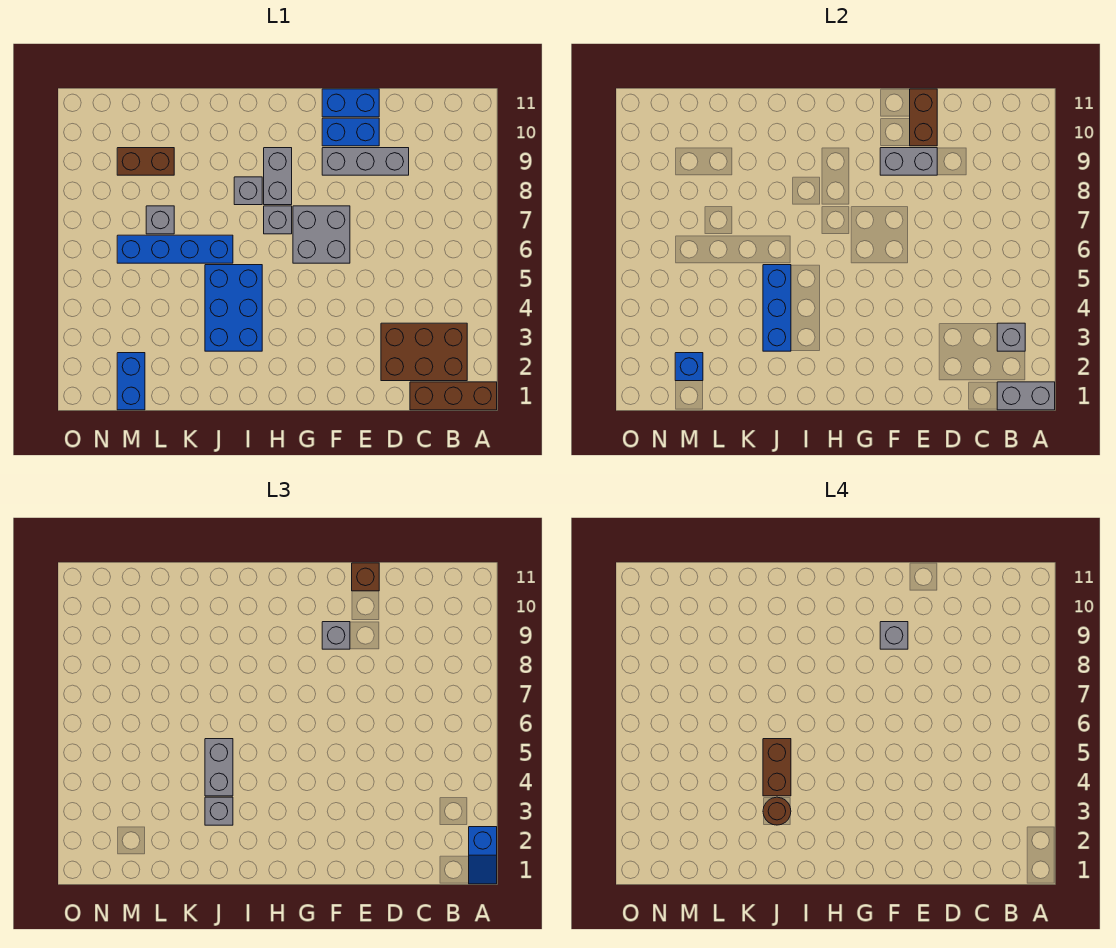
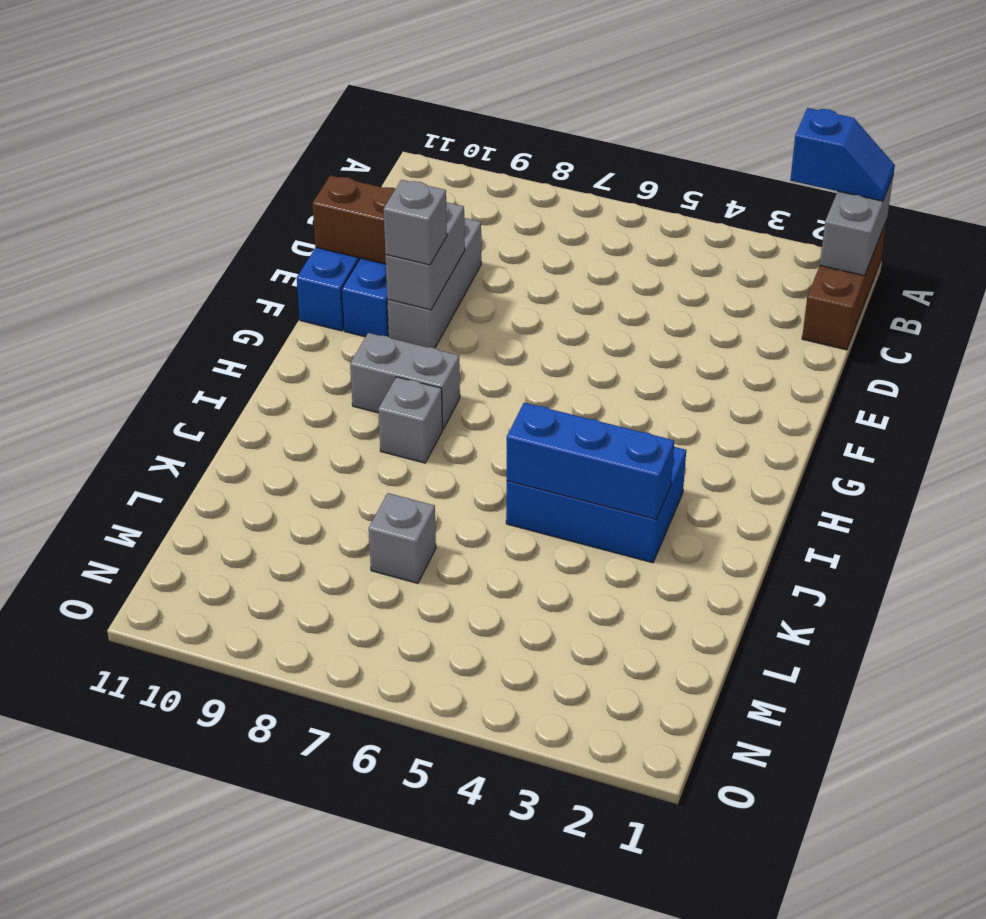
none -> brown 2x3 brick [381,323,467,381]
none -> grey 2x2 brick [293,206,350,263]
none -> grey 1x1 brick [264,206,292,234]

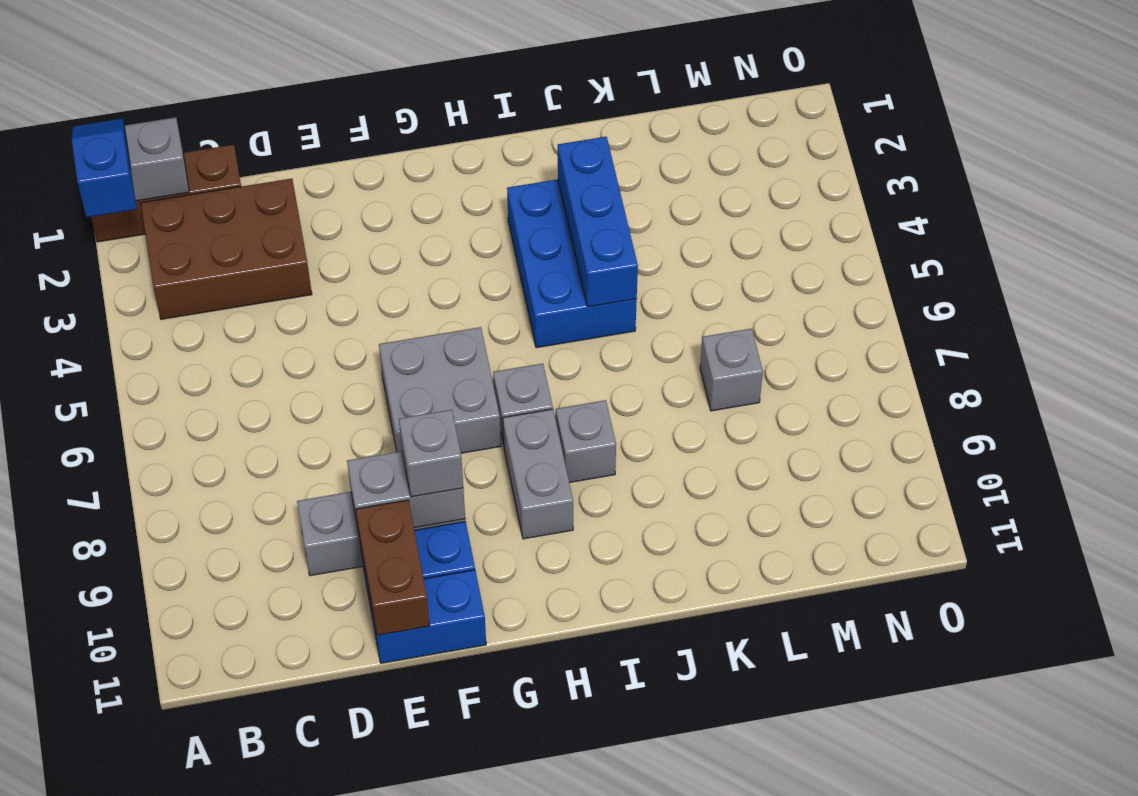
none -> blue 1x4 brick [117,235,233,263]
none -> brown 1x2 brick [117,148,174,175]
none -> blue 1x2 brick [117,353,145,410]

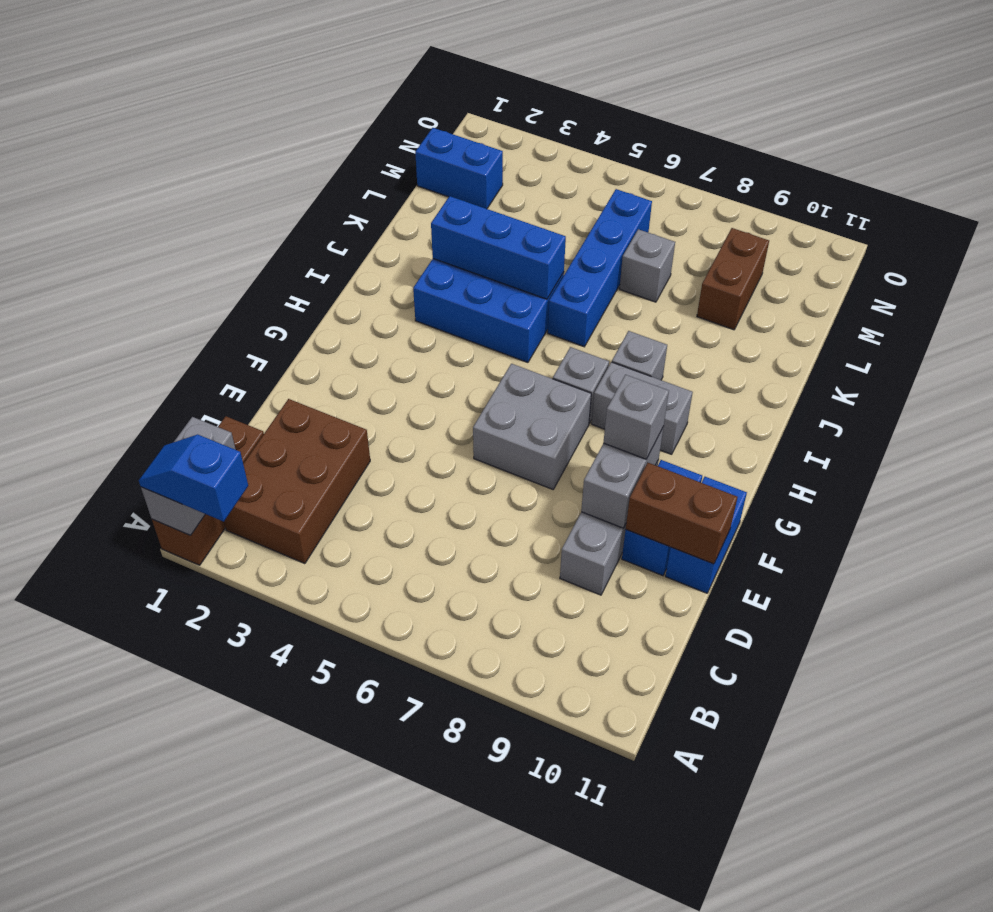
none -> grey 1x1 brick [997,323,1025,351]
none -> blue 1x1 brick [675,353,703,381]
none -> brown 1x1 brick [352,563,379,591]

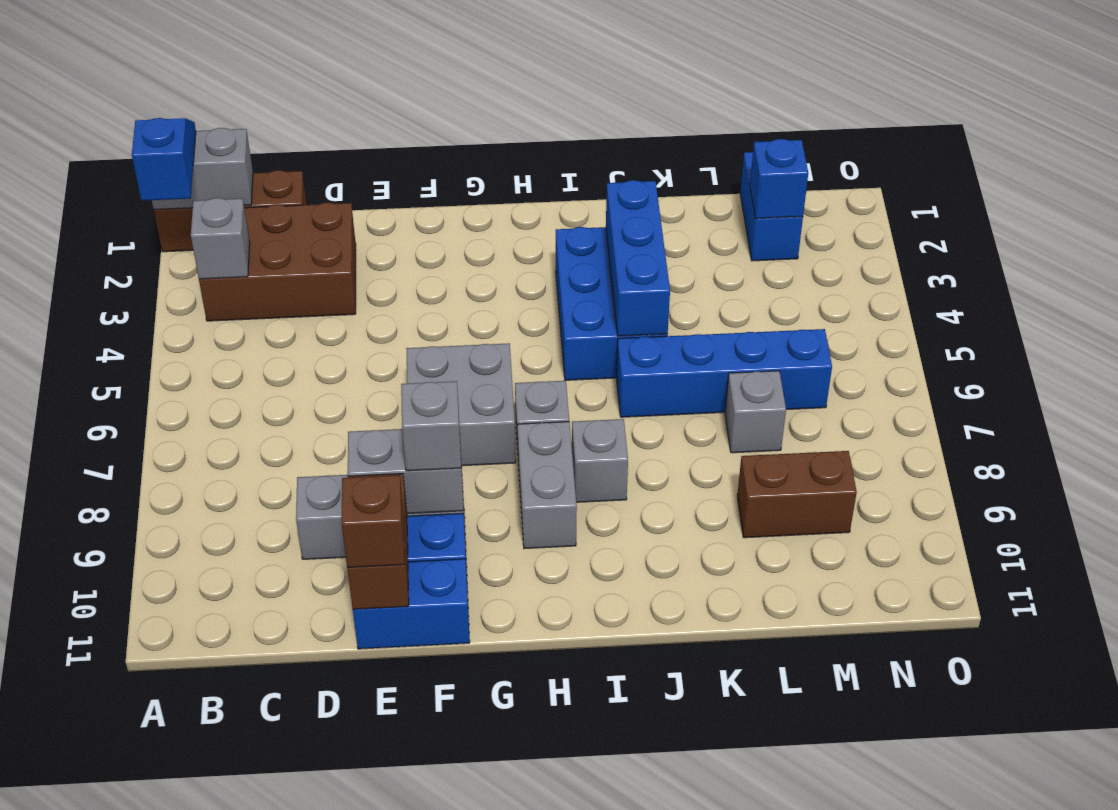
none -> grey 1x1 brick [205,797,233,825]
none -> grey 1x2 brick [205,739,233,796]
none -> grey 1x1 brick [880,622,908,649]

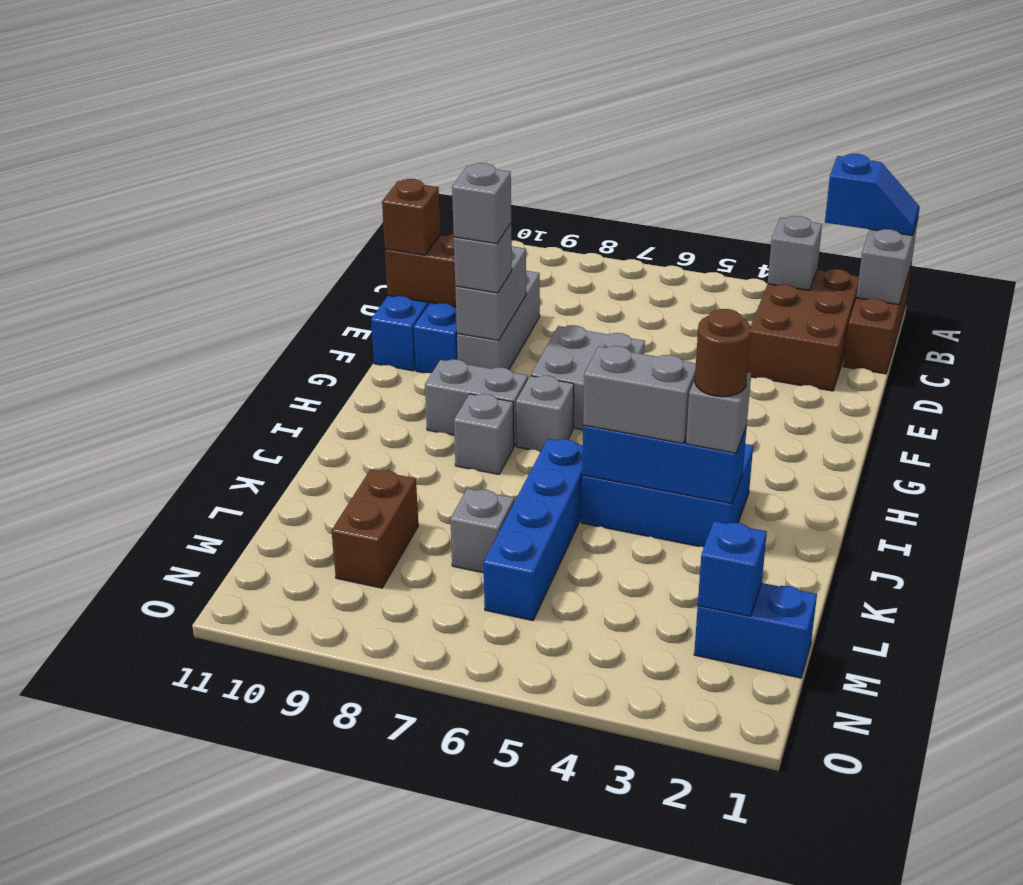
none -> brown 1x2 brick [763,739,791,796]

